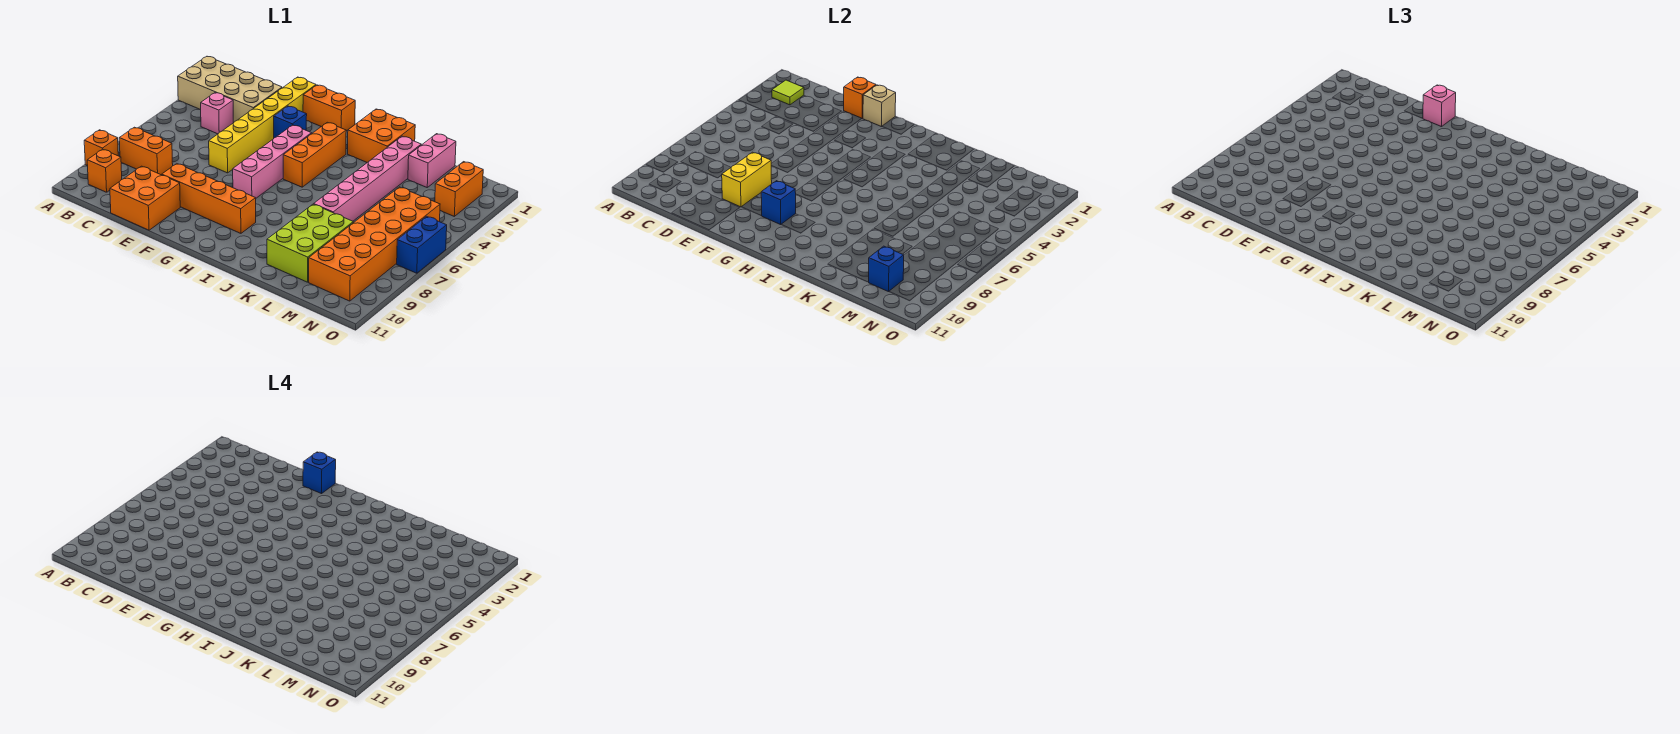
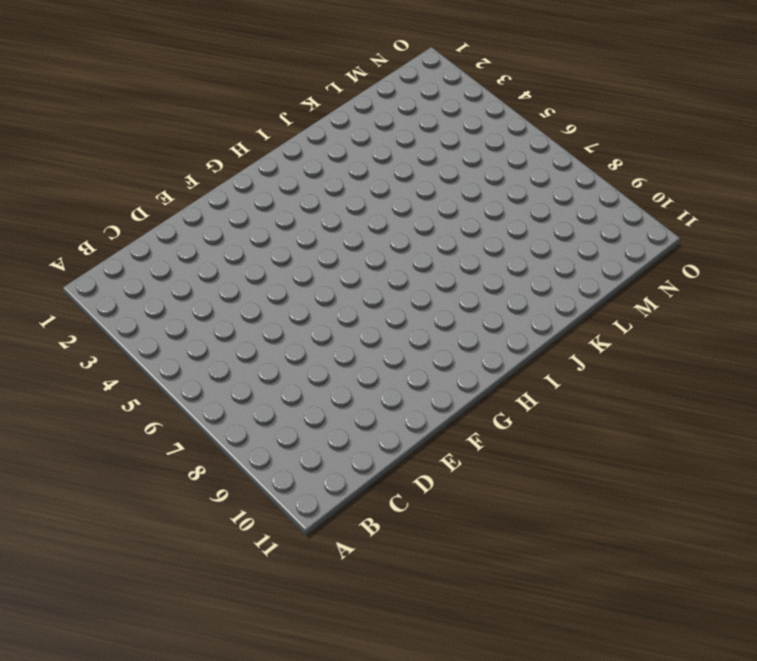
none -> tan 2x4 brick [178,57,282,123]
none -> orange 1x1 brick [84,130,118,166]
none -> orange 1x2 brick [119,127,173,175]

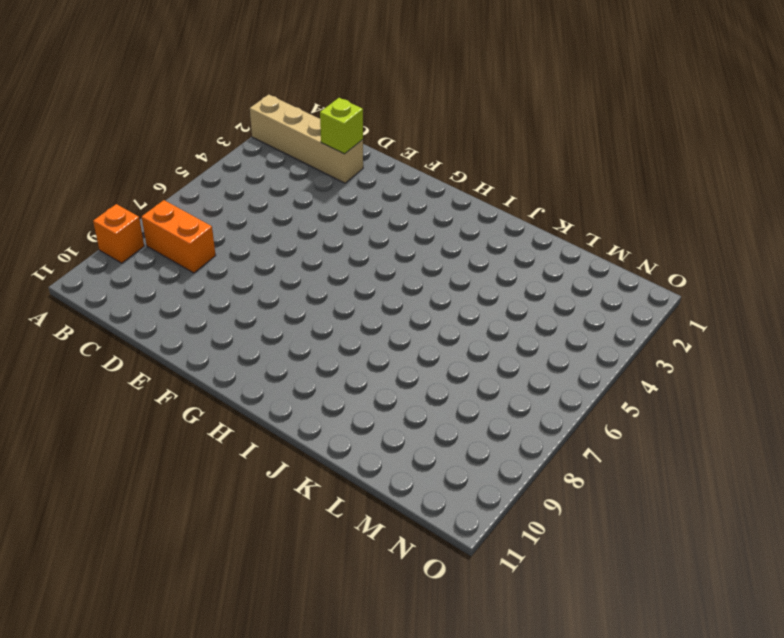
tan 1x4 brick [250,95,363,183] -> tan 2x4 brick [178,57,282,123]
lime 1x1 brick [320,98,363,154] -> none
none -> orange 1x1 brick [87,149,122,192]
none -> pink 1x1 brick [201,93,233,134]
none -> orange 2x2 brick [110,166,180,230]

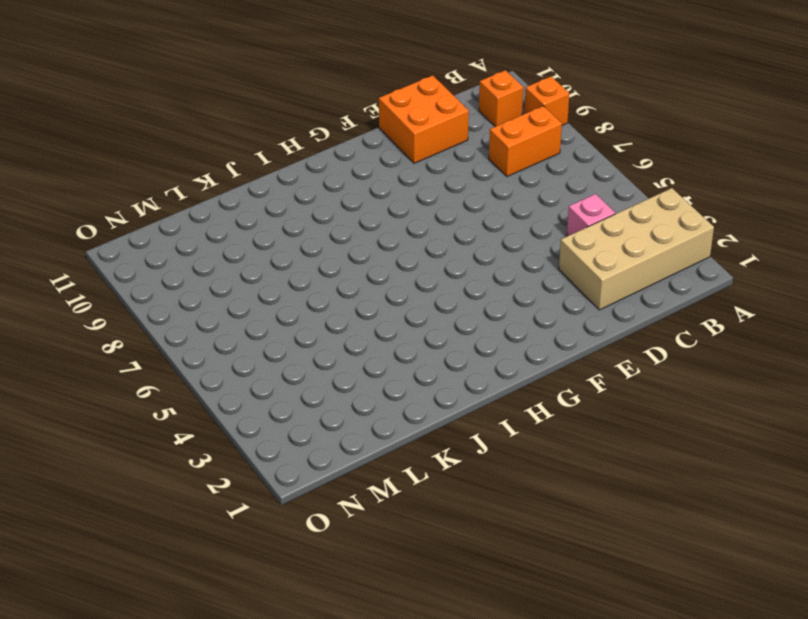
none -> yellow 1x6 brick [209,77,316,173]
none -> orange 1x4 brick [162,164,256,233]
none -> orange 1x2 brick [303,85,355,131]

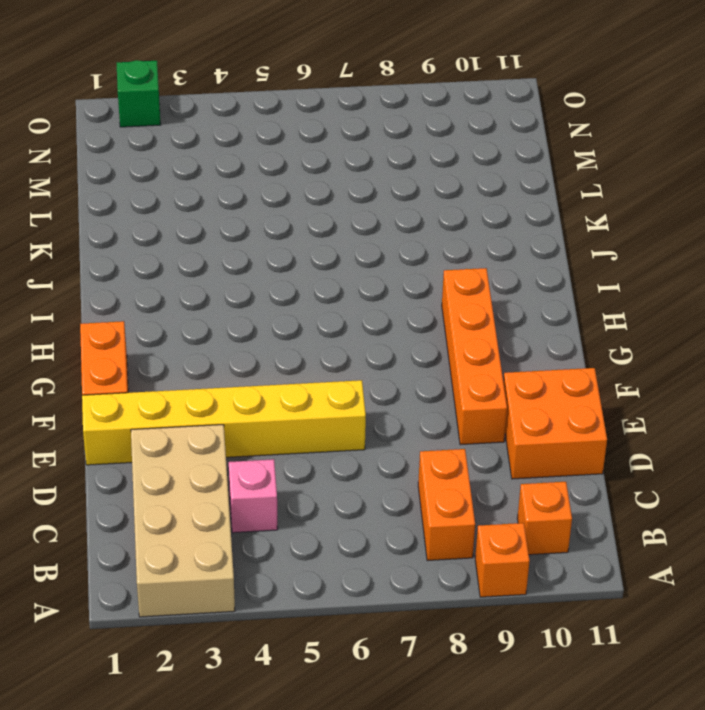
green 1x1 brick [117,60,161,127] -> none
none -> blue 1x1 brick [274,106,307,138]
none -> pink 1x4 brick [233,125,312,198]
none -> orange 1x3 brick [283,122,346,187]

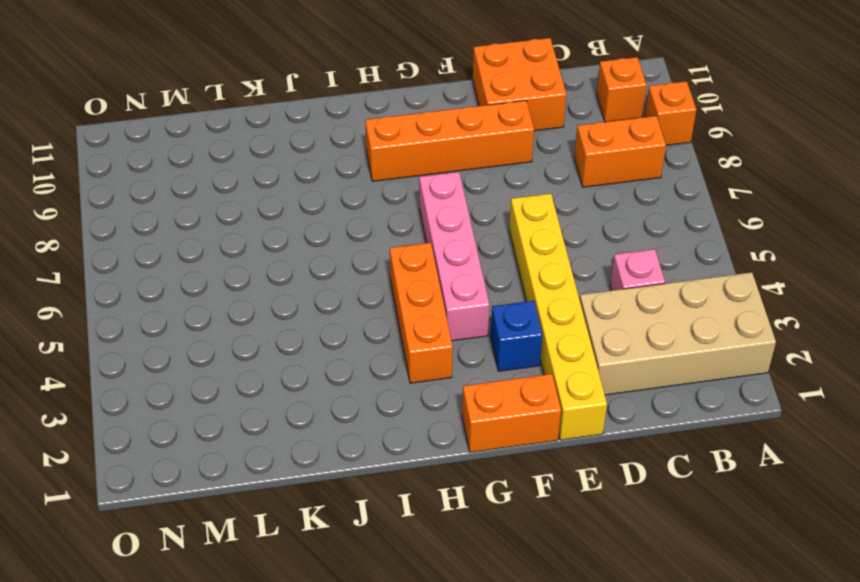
none -> orange 2x2 brick [348,109,415,162]
none -> pink 1x6 brick [314,136,421,221]
none -> lime 2x3 brick [267,204,353,282]

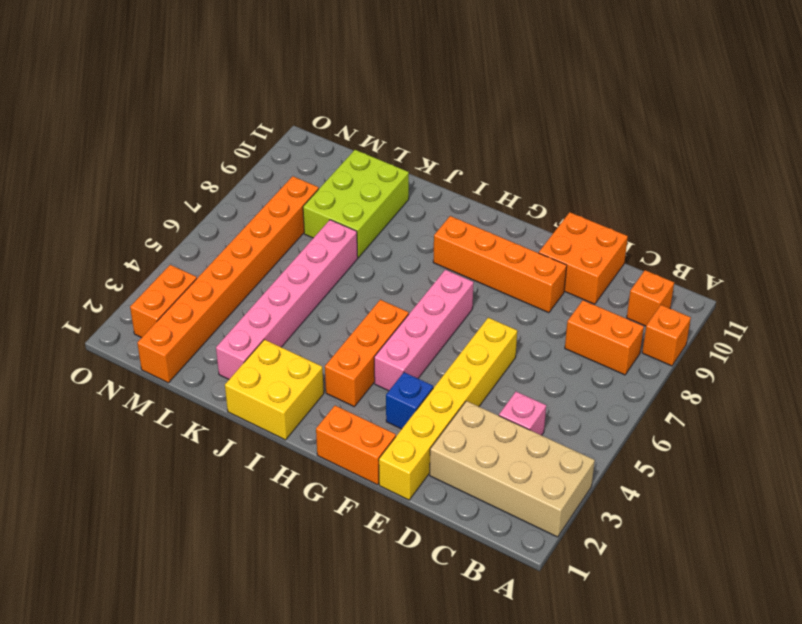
yellow 2x2 brick [225,339,324,440] -> orange 2x2 brick [348,109,415,162]
orange 1x8 brick [137,176,319,383] -> orange 2x6 brick [309,187,440,301]
none -> pink 1x2 brick [408,134,456,187]
none -> blue 1x2 brick [397,216,447,273]
none -> lime 1x1 tile [772,80,804,105]

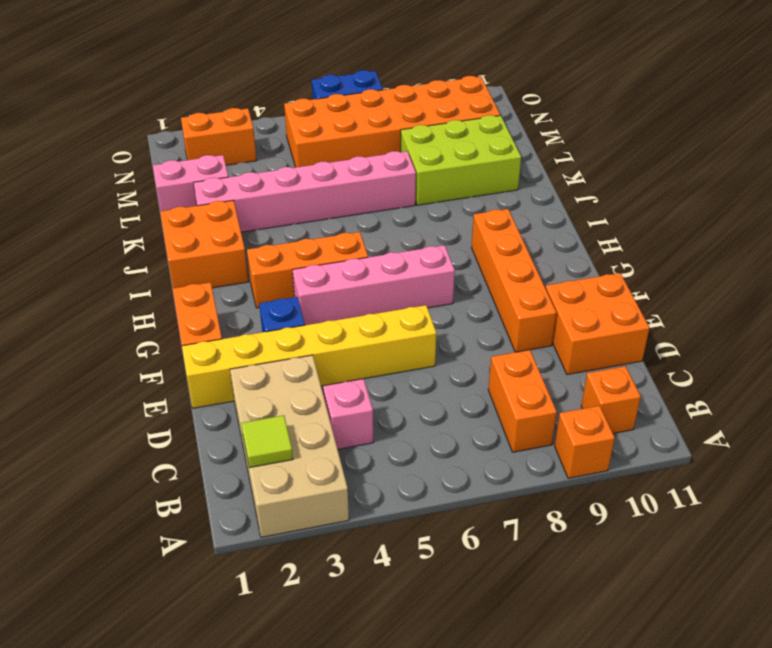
none -> orange 1x1 brick [844,77,876,118]
none -> yellow 1x2 brick [722,152,772,207]
none -> tan 1x1 brick [863,85,896,127]

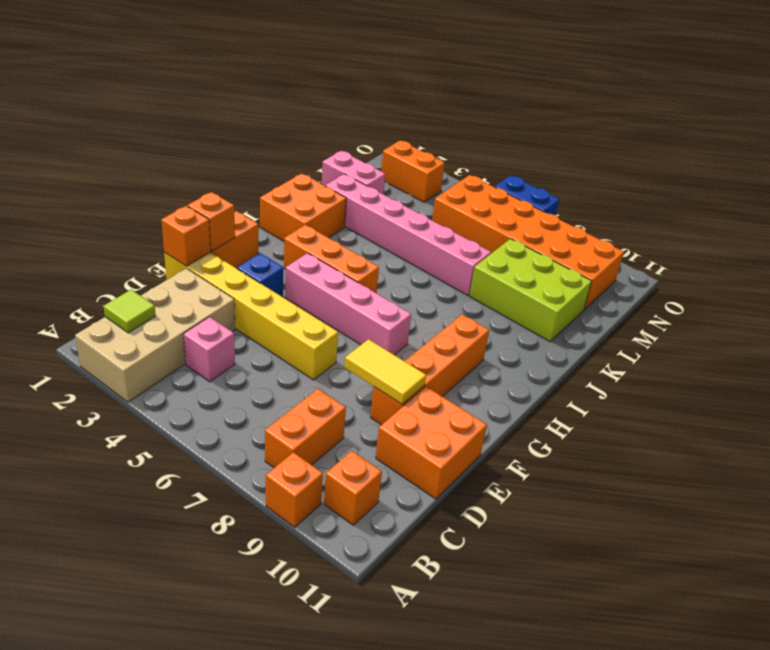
yellow 1x2 tile [345,339,426,404] -> yellow 1x2 brick [722,152,772,207]
orange 1x1 brick [188,192,235,251] -> tan 1x1 brick [863,85,896,127]
none -> blue 1x1 brick [761,181,796,225]
none -> blue 1x1 brick [869,246,904,292]
none -> pink 1x1 brick [1423,85,1456,127]

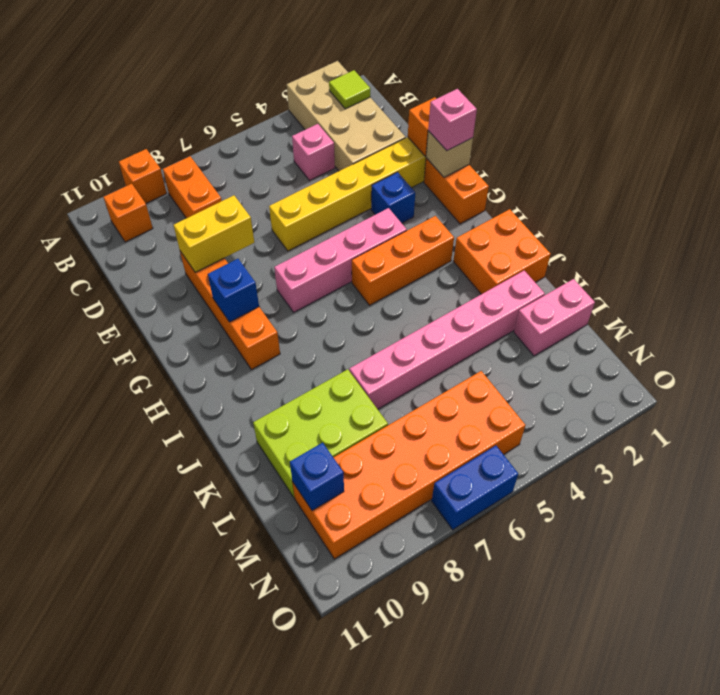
none -> orange 2x2 brick [110,166,180,230]
none -> orange 1x2 brick [435,162,483,216]
none -> blue 1x1 brick [303,452,336,494]

